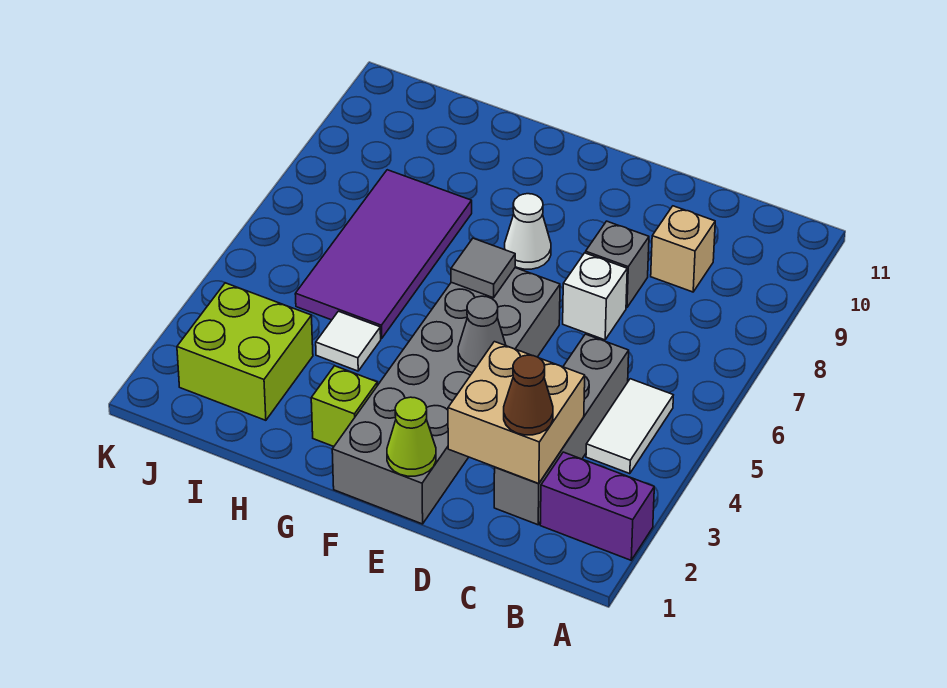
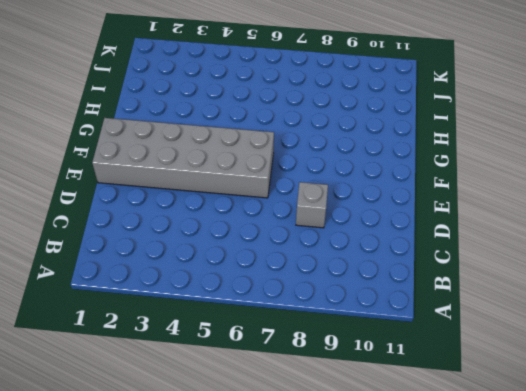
none -> purple 1x2 brick [540,452,654,560]
none -> white 1x2 tile [586,379,673,474]
none -> grey 1x4 brick [494,334,629,525]

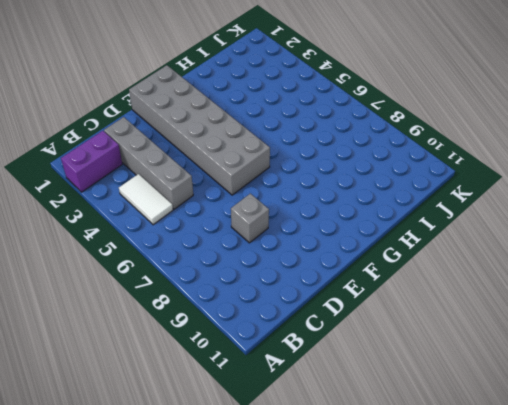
none -> tan 1x1 brick [651,206,715,292]
none -> white 1x1 brick [563,253,627,340]
none -> white 1x1 cone [505,194,551,269]

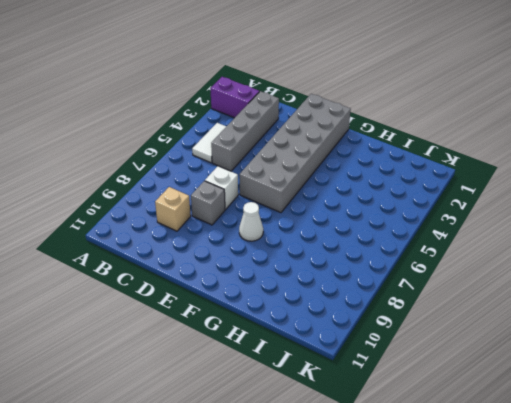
none -> lime 1x1 brick [311,366,377,446]
none -> white 1x1 tile [316,311,381,371]
none -> purple 2x4 tile [295,170,472,338]

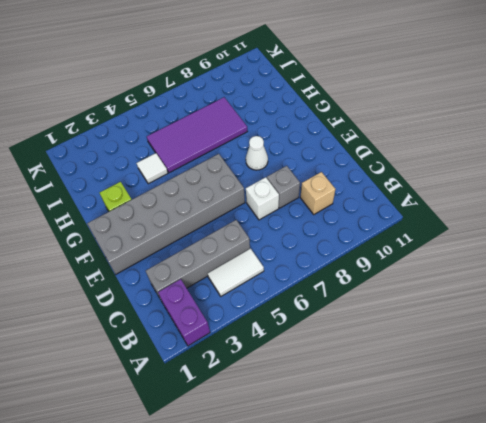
none -> lime 2x2 brick [177,283,313,420]
none -> tan 2x2 brick [448,342,585,484]
none -> lime 1x1 cone [387,397,436,476]

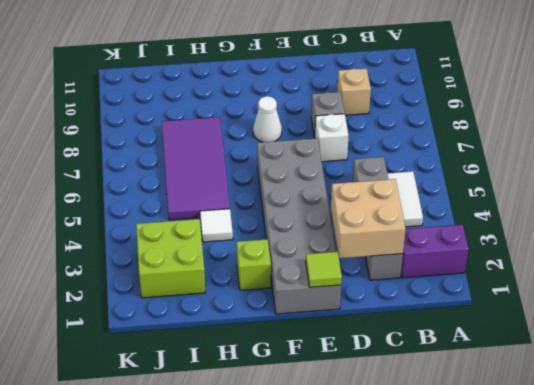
lime 1x1 tile [306,252,342,287] -> lime 1x1 cone [387,397,436,476]
none -> grey 1x1 cone [458,296,506,373]
none -> grey 1x1 tile [451,238,515,298]
none -> brown 1x1 cone [504,355,553,435]

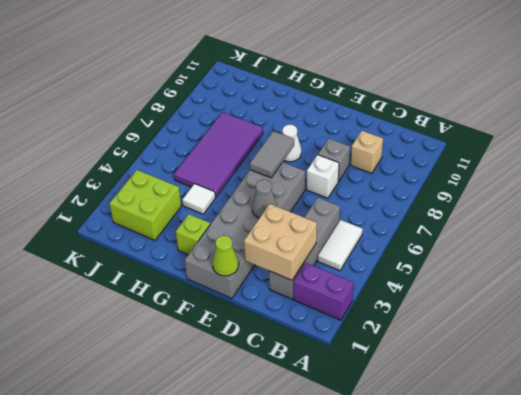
grey 1x2 tile [250,131,294,178] -> grey 1x1 tile [451,238,515,298]
none -> brown 1x1 cone [504,355,553,435]

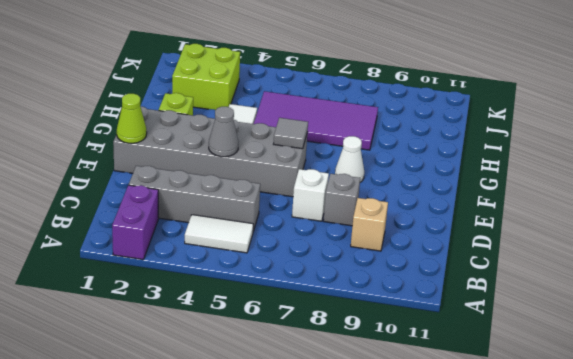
none -> tan 2x2 brick [448,342,585,484]
none -> brown 1x1 cone [504,355,553,435]

